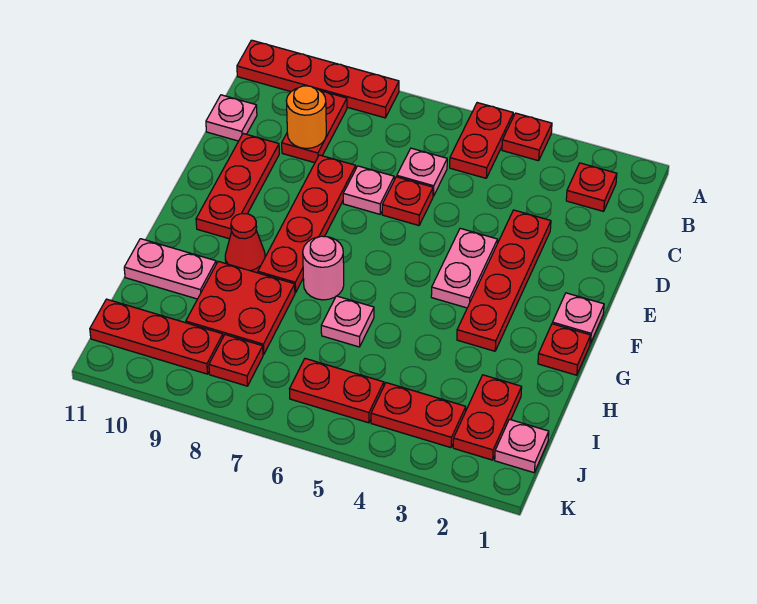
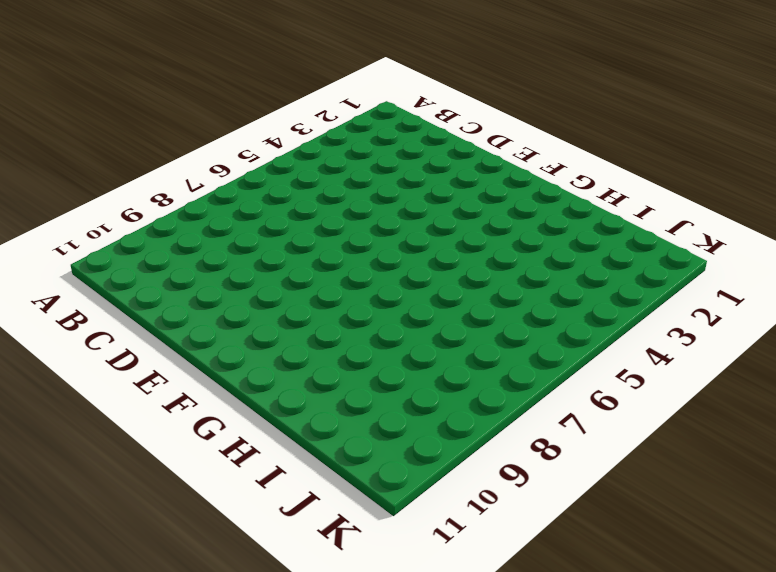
none -> red 1x1 plate [502,113,552,161]
none -> red 1x2 plate [450,103,513,178]
none -> red 1x4 plate [237,40,399,118]

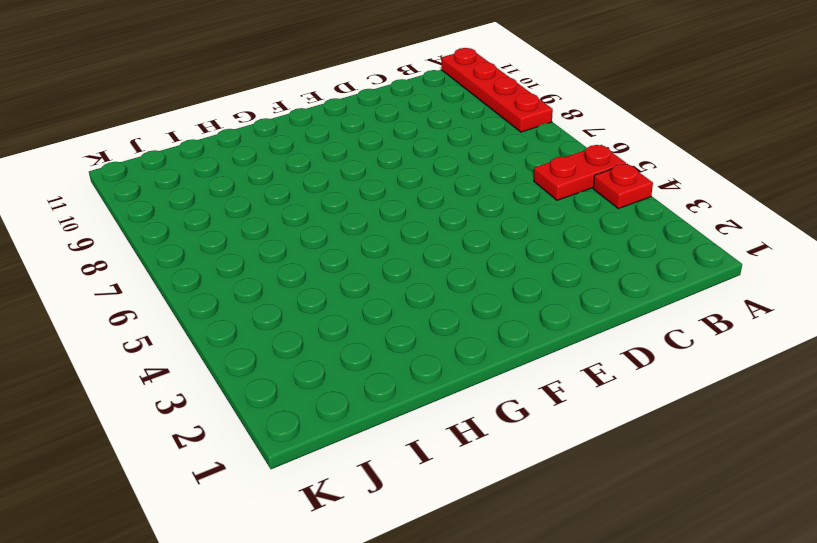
none -> red 1x1 plate [566,163,617,211]
none -> red 1x2 plate [282,91,347,163]
none -> pink 1x1 plate [397,148,447,196]

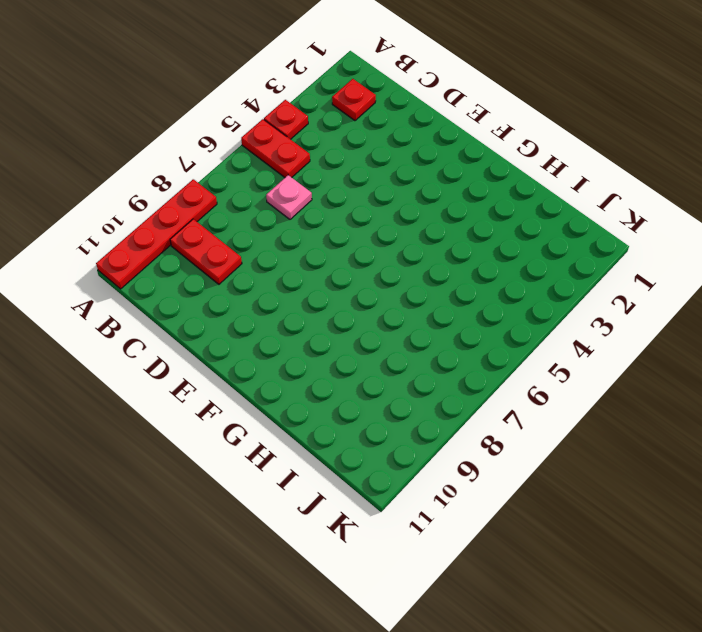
none -> pink 1x1 plate [206,95,257,141]
none -> red 1x4 plate [457,210,551,351]
none -> red 1x1 plate [382,177,433,225]

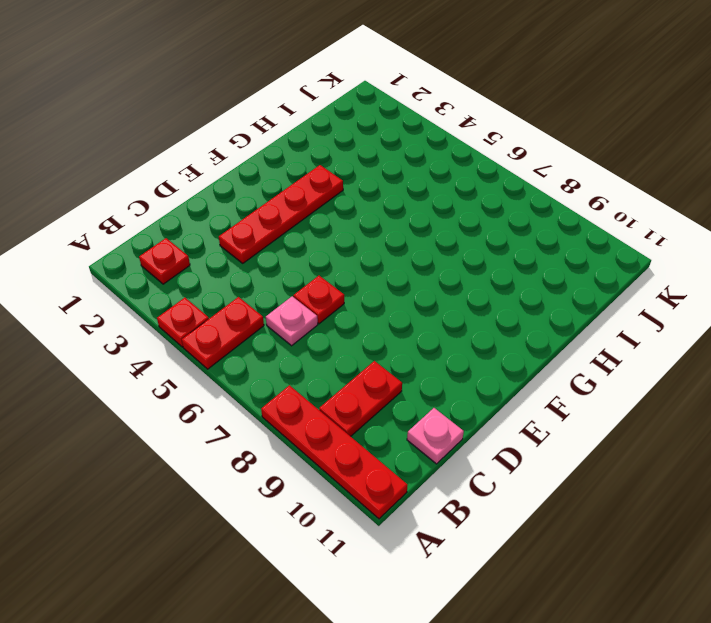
none -> pink 1x1 plate [343,166,394,214]
none -> red 1x4 plate [258,155,356,293]
none -> red 1x3 plate [196,134,279,239]

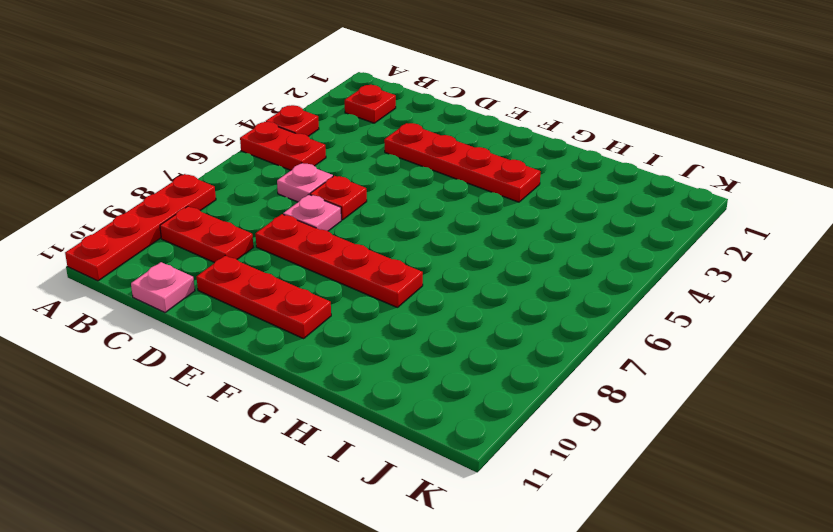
none -> pink 1x2 plate [431,228,498,308]
none -> pink 1x1 plate [552,293,604,344]
none -> red 1x1 plate [538,324,591,375]

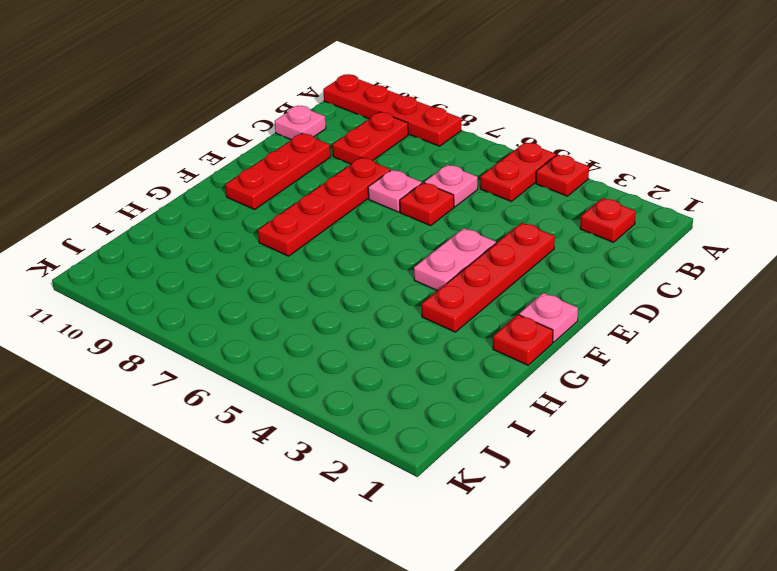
none -> pink 1x1 round brick [303,236,344,300]
none -> red 1x1 cone [225,213,265,273]
none -> pink 1x1 plate [321,296,374,347]

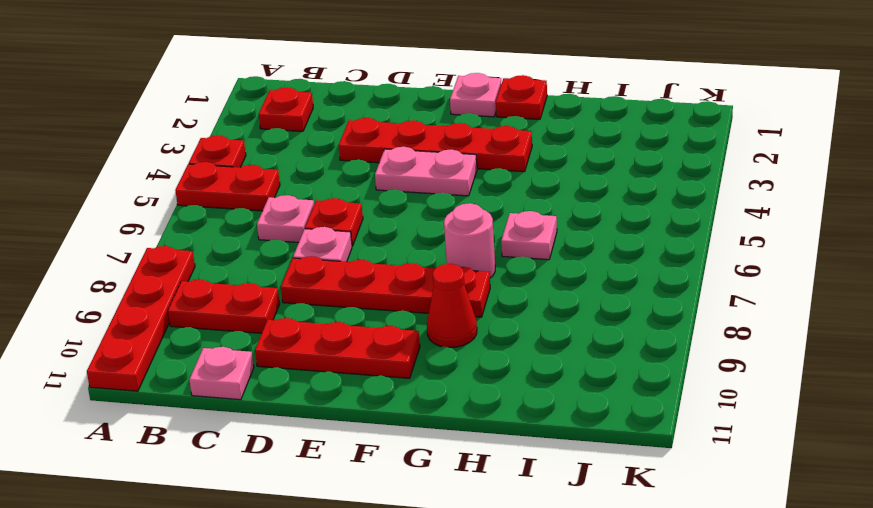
none -> red 2x2 plate [186,261,295,355]
none -> pink 1x2 plate [124,239,216,299]
none -> red 1x2 plate [453,375,522,460]

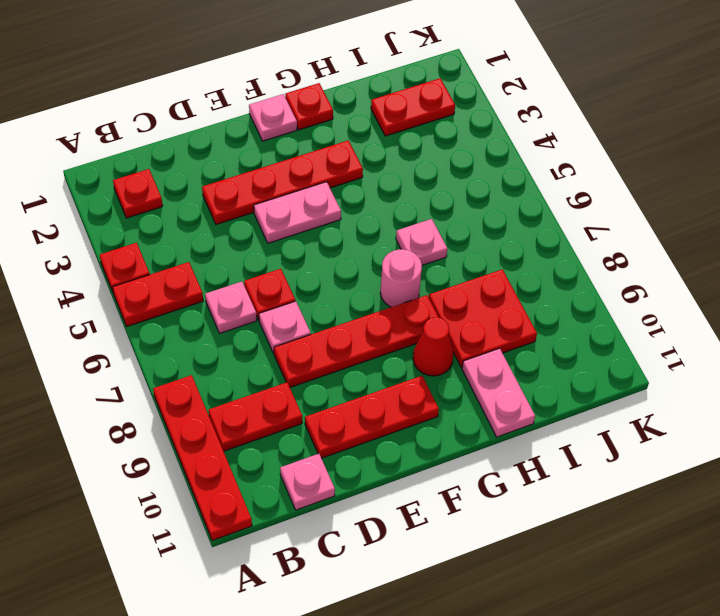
none -> pink 1x1 plate [495,419,549,473]
none -> red 1x2 plate [371,383,466,448]
none -> red 1x2 plate [290,359,384,423]

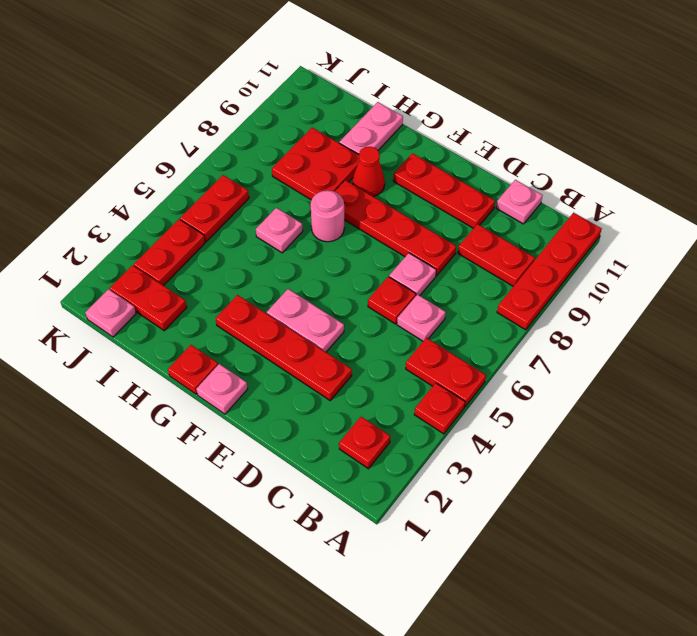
none -> red 1x1 plate [209,335,263,386]
none -> red 1x3 plate [90,299,223,374]
none -> orange 1x1 round brick [286,86,326,148]

